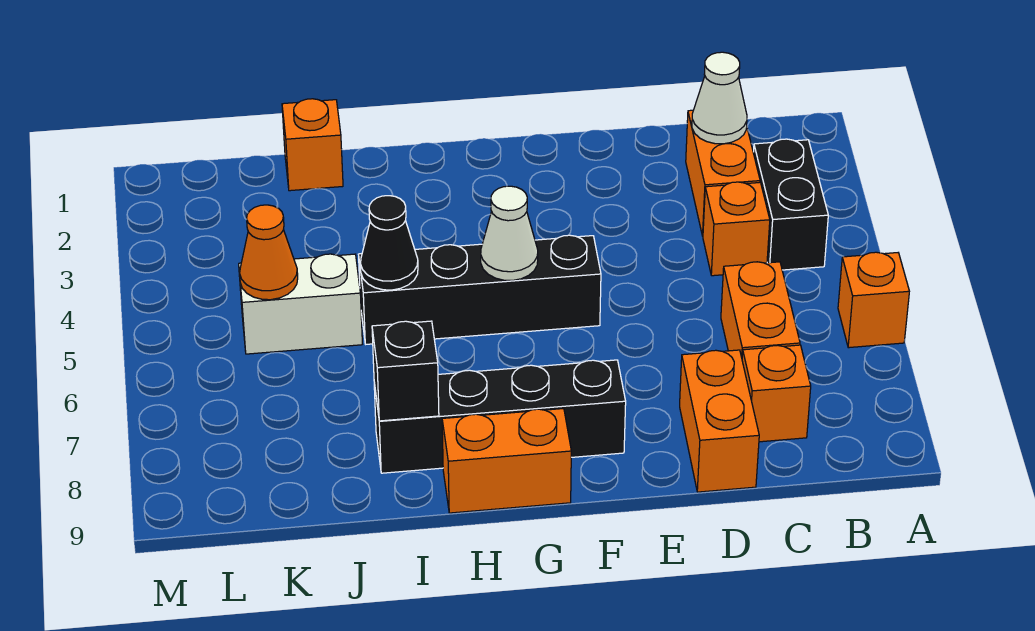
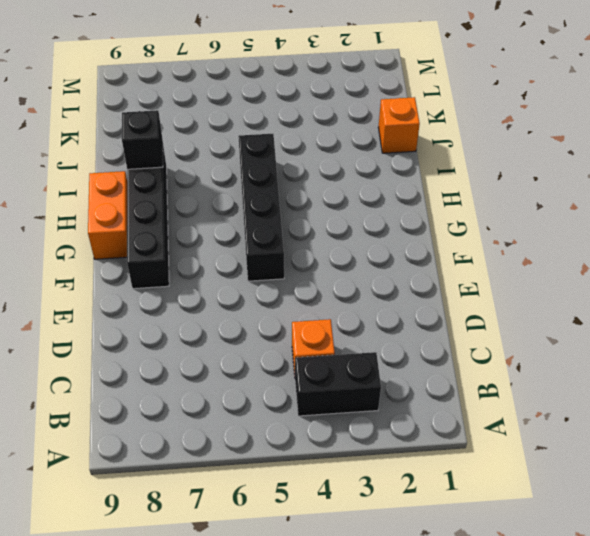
none -> orange 1x1 brick [838,252,909,348]
none -> orange 1x2 brick [686,110,760,236]
none -> orange 1x2 brick [721,262,800,357]

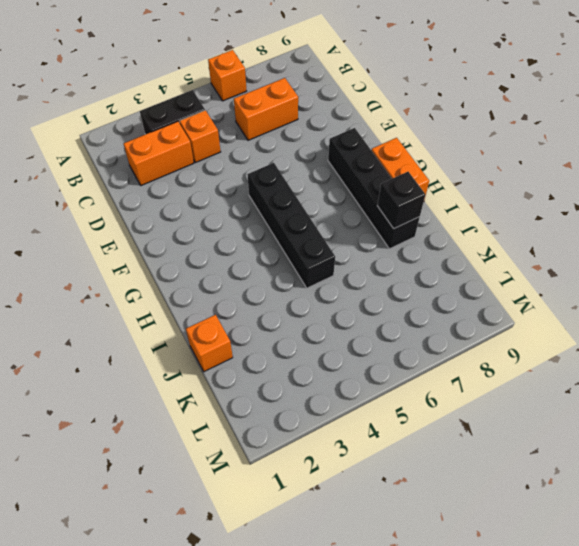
none -> orange 1x1 brick [742,345,811,442]
none -> orange 1x2 brick [680,350,759,492]
none -> white 1x2 brick [239,254,362,354]

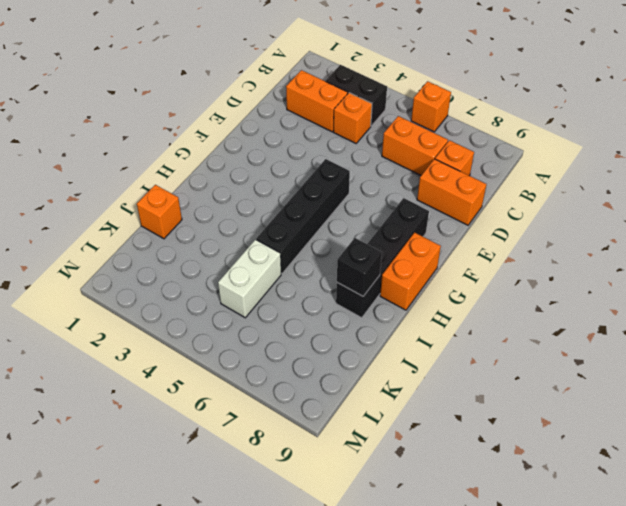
none -> white 1x1 cone [692,52,747,144]
none -> white 1x1 cone [481,186,538,280]
none -> black 1x1 cone [361,196,418,290]

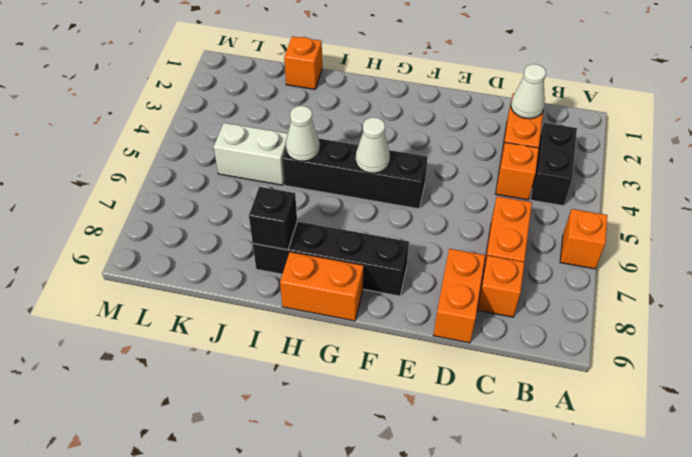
white 1x1 cone [286,106,320,161] -> black 1x1 cone [361,196,418,290]
none -> orange 1x1 cone [240,205,298,300]

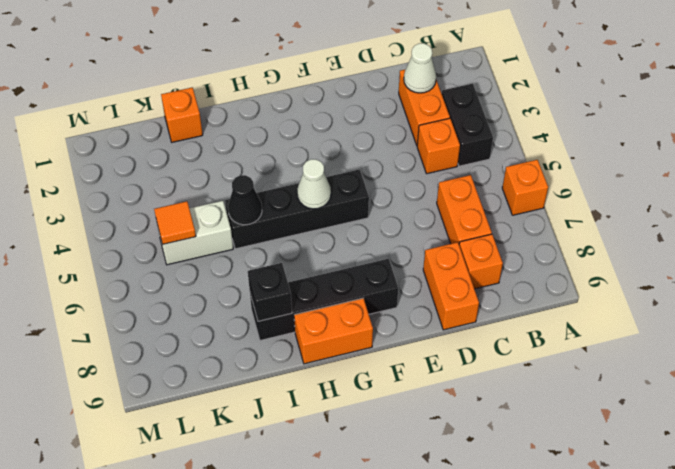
orange 1x1 tile [154,201,196,244] -> orange 1x1 cone [240,205,298,300]

